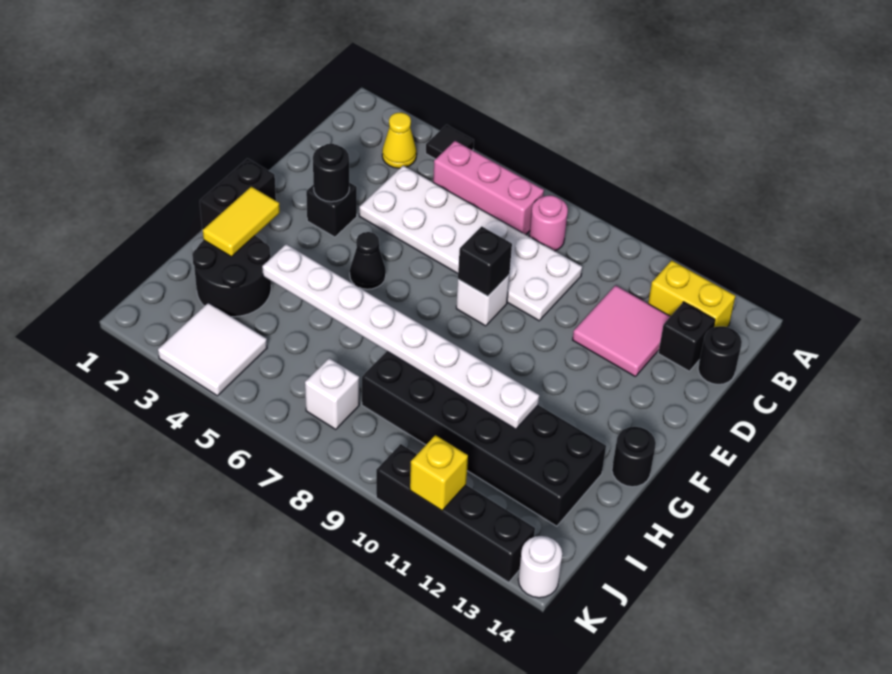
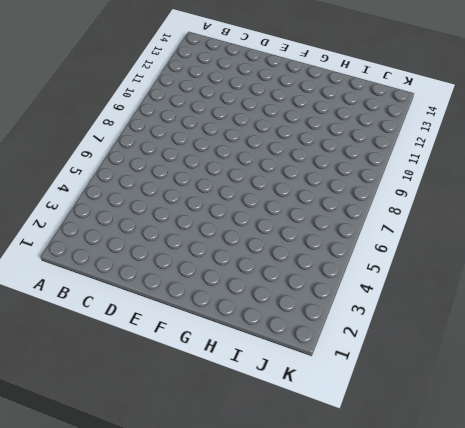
none -> black 1x1 tile [426,125,474,159]
none -> yellow 1x1 cone [382,112,417,168]
none -> pink 1x3 brick [433,141,544,234]

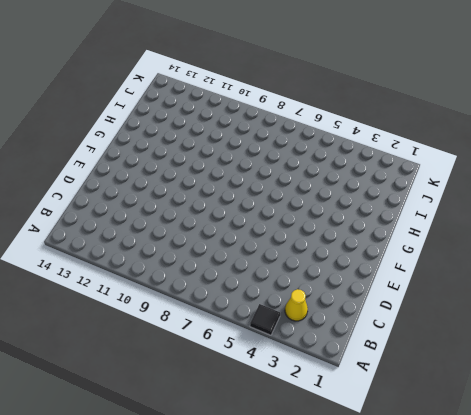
none -> pink 1x3 brick [433,141,544,234]
none -> pink 1x1 round brick [529,195,568,251]
none -> yellow 1x2 brick [648,260,735,327]

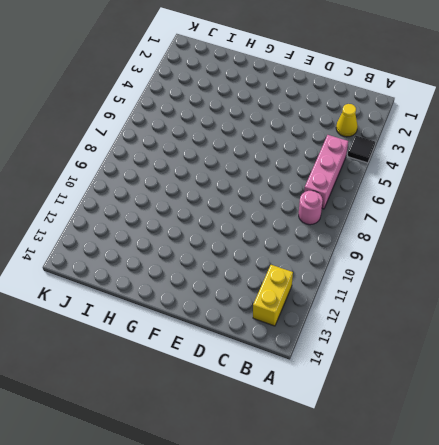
none -> white 2x6 plate [359,166,582,321]
none -> pink 2x2 tile [573,285,670,377]
none -> black 1x1 brick [658,302,715,371]

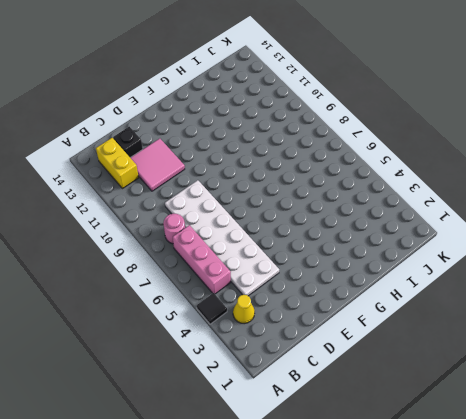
none -> black 1x1 round brick [698,326,742,384]
none -> black 1x1 brick [306,183,357,237]
none -> white 1x1 brick [456,275,509,326]

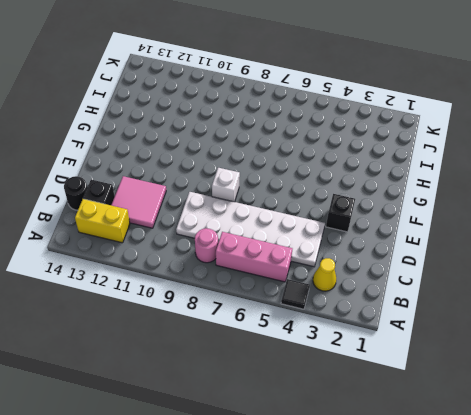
none -> black 1x2 brick [200,159,276,230]
none -> black 1x1 cone [350,232,386,289]
none -> black 1x1 round brick [612,427,656,487]

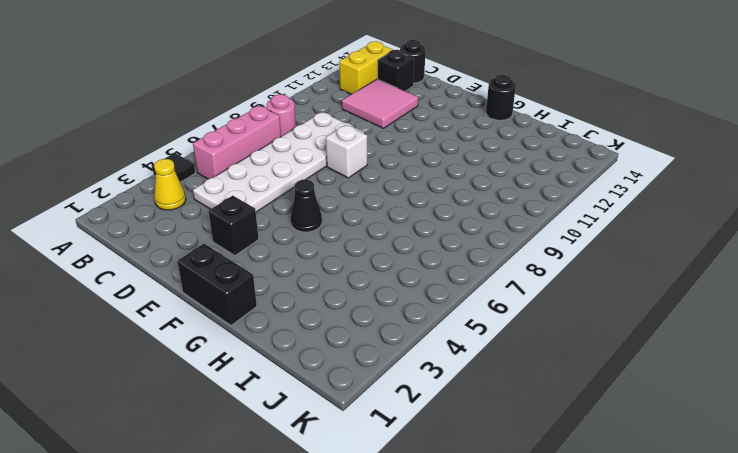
none -> black 2x2 round brick [192,236,271,317]
none -> black 2x6 brick [362,352,606,526]
none -> white 2x2 tile [158,303,267,396]

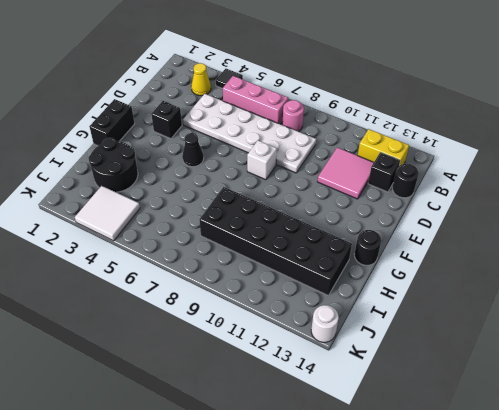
none -> white 1x1 brick [305,358,359,429]
none -> black 1x4 brick [376,444,535,582]
none -> black 1x1 round brick [313,144,349,202]

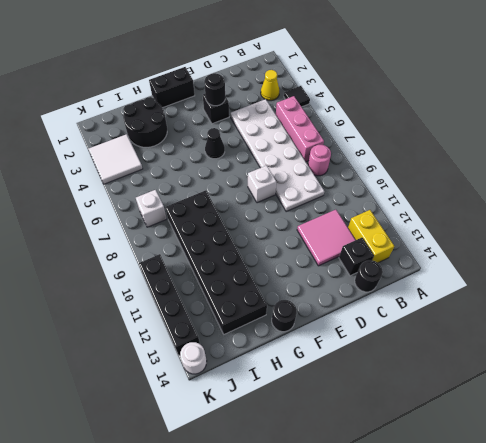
none -> black 1x1 brick [458,226,512,296]
none -> yellow 1x2 tile [203,187,280,257]
none -> white 1x8 plate [262,244,539,429]

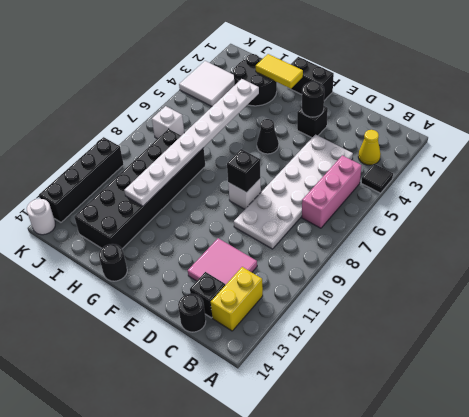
none -> pink 1x1 round brick [529,195,568,251]
none -> yellow 1x1 brick [410,435,468,510]

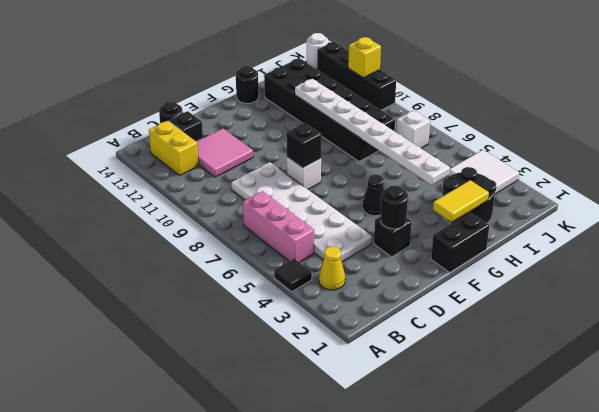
none -> pink 1x1 round brick [529,195,568,251]

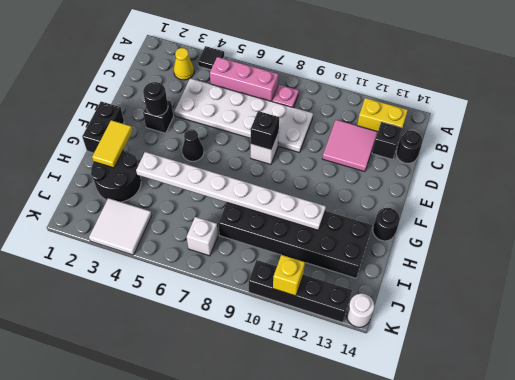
pink 1x1 plate [272,85,299,108] -> pink 1x1 round brick [529,195,568,251]

